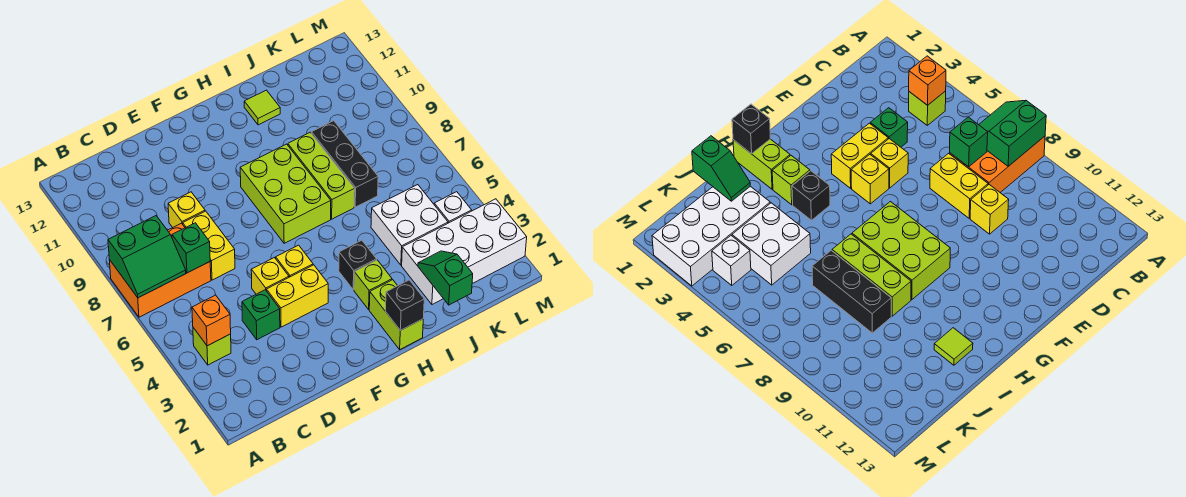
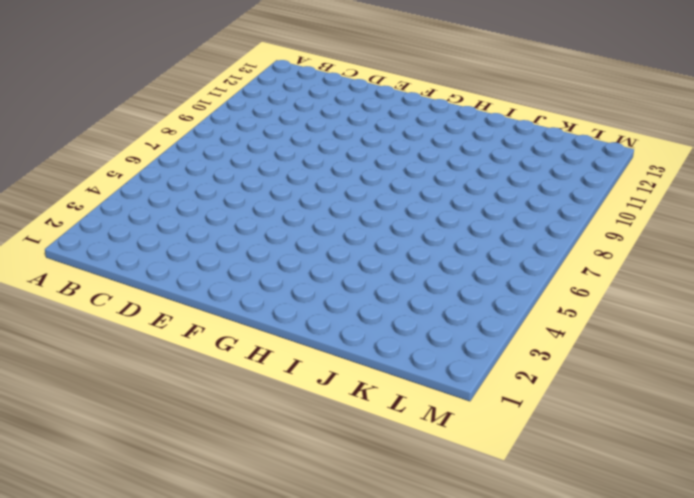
none -> orange 2x3 brick [109,223,211,317]
none -> lime 1x1 brick [193,328,231,365]
none -> green 1x1 brick [242,290,280,340]

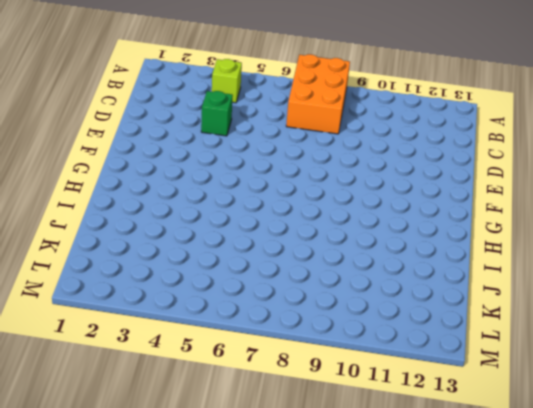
none -> yellow 1x2 brick [183,211,235,280]
none -> yellow 1x1 brick [168,192,205,227]
none -> yellow 1x2 brick [267,265,328,327]

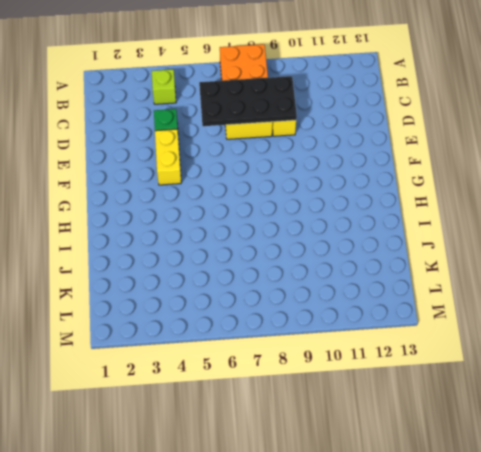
black 2x4 plate [199,76,297,126] -> green 1x1 brick [172,223,210,273]
none -> yellow 1x1 brick [251,258,289,294]
none -> yellow 1x1 brick [276,245,313,277]
none -> lime 2x3 brick [240,144,331,243]

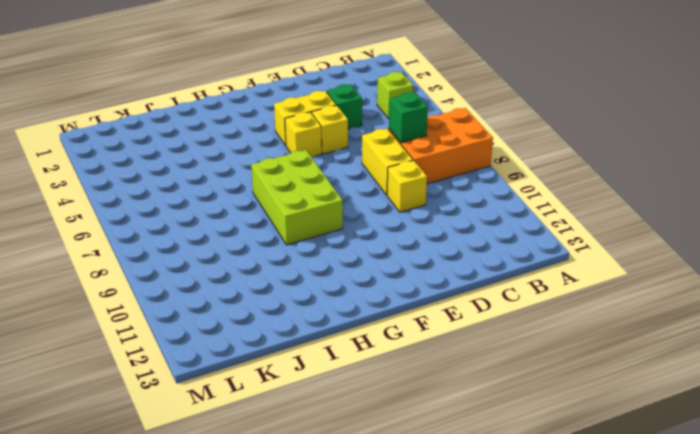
none -> lime 1x2 brick [369,280,423,349]
none -> lime 1x1 brick [354,260,392,309]
none -> black 1x1 brick [339,240,377,290]

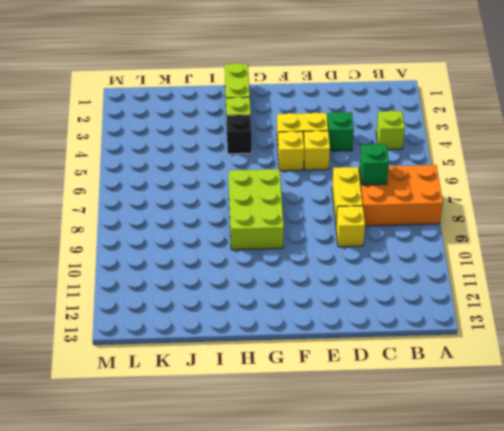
none -> lime 1x3 brick [288,133,355,219]
none -> lime 1x1 tile [244,90,280,125]
none -> white 2x4 brick [402,199,527,305]

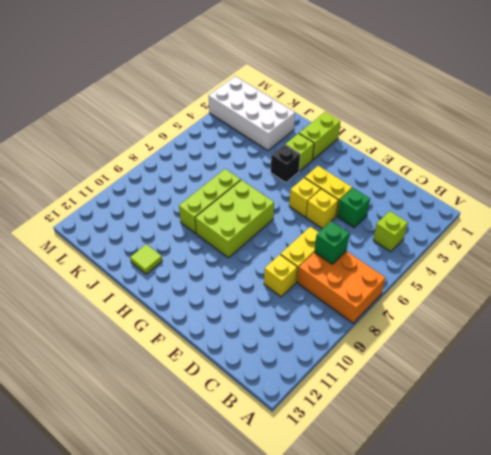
none -> white 2x2 brick [371,185,448,265]
none -> black 1x3 brick [311,121,378,207]
none -> white 1x1 brick [434,192,472,223]

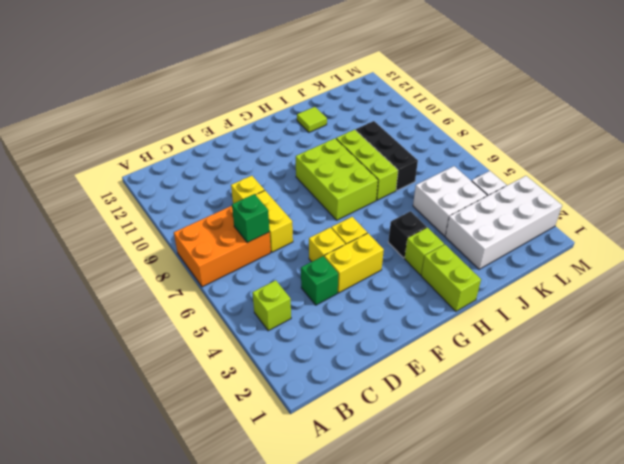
none -> green 2x2 slope [108,216,186,298]
none -> orange 1x1 brick [192,295,231,346]
none -> black 1x1 brick [386,280,424,331]

